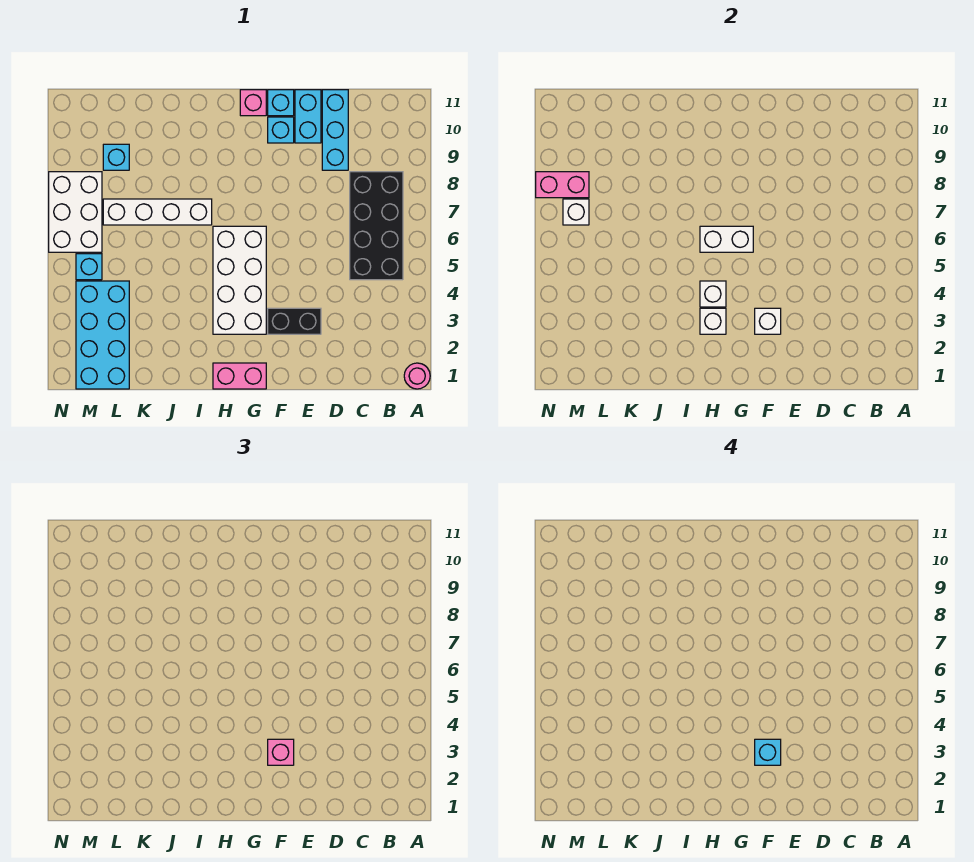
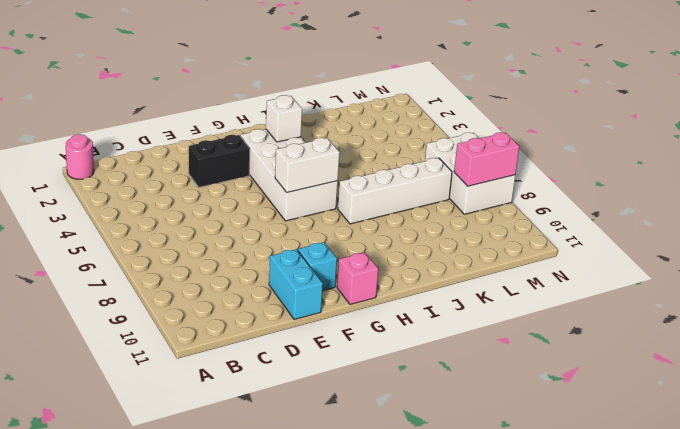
none -> black 2x4 brick [350,172,403,280]
none -> cyan 1x3 brick [322,90,348,170]
none -> cyan 1x1 brick [268,90,294,116]

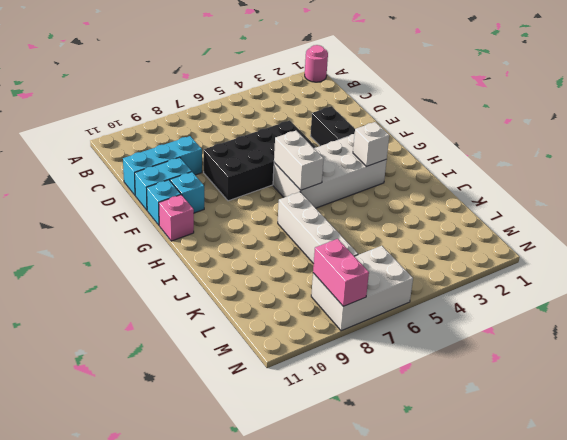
black 2x4 brick [204,120,316,201] -> black 2x4 brick moved to [350,172,403,280]
none -> pink 1x2 brick [213,363,266,389]
none -> cyan 2x4 brick [76,281,129,389]
none -> cyan 1x1 brick [103,144,129,170]

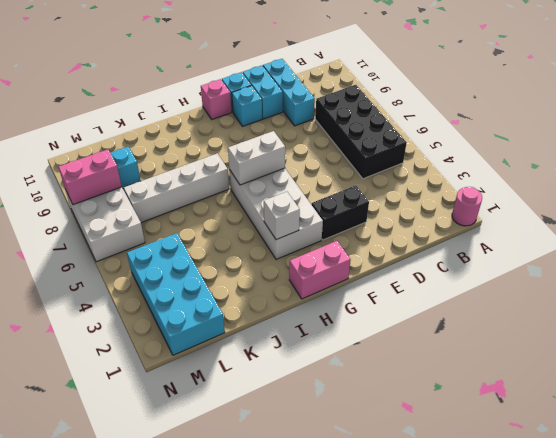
none -> cyan 1x1 brick [76,254,102,280]
none -> white 1x1 brick [755,308,781,334]
none -> white 1x1 brick [700,281,726,307]

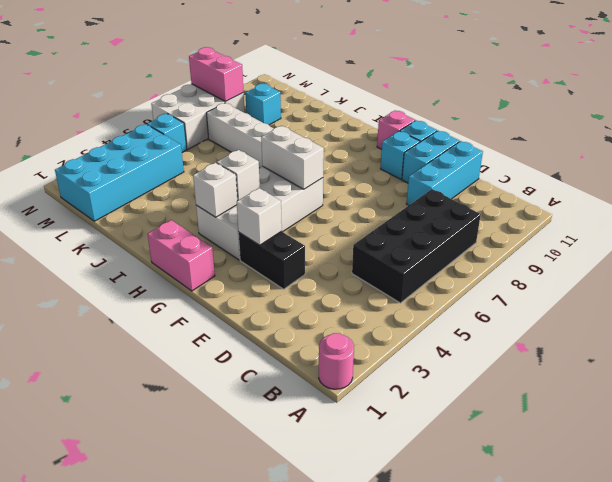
none -> white 1x1 brick [563,199,589,225]
none -> pink 1x1 brick [268,739,294,765]
none -> cyan 1x1 brick [755,739,781,765]

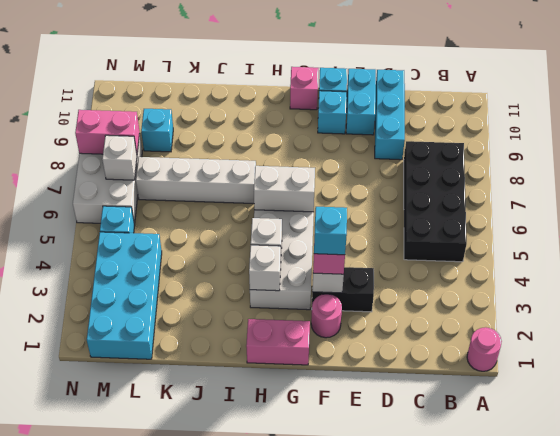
pink 1x1 round brick [311,294,342,338] -> none

